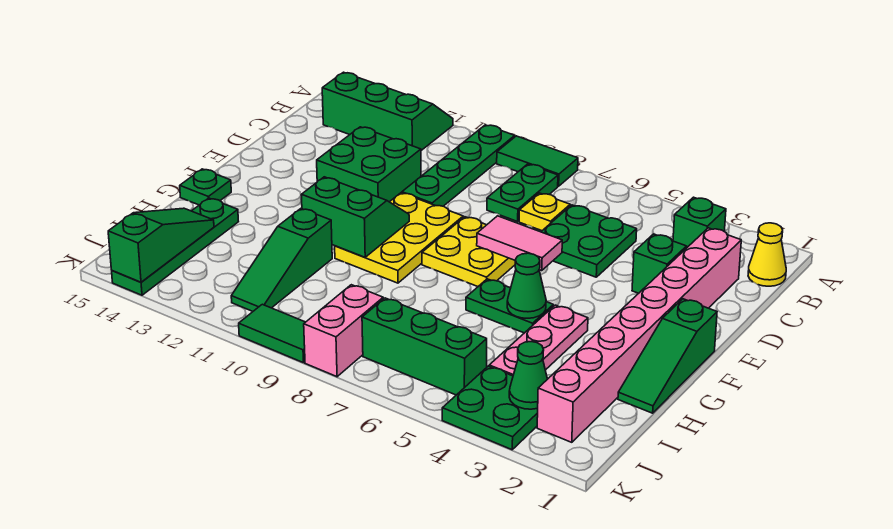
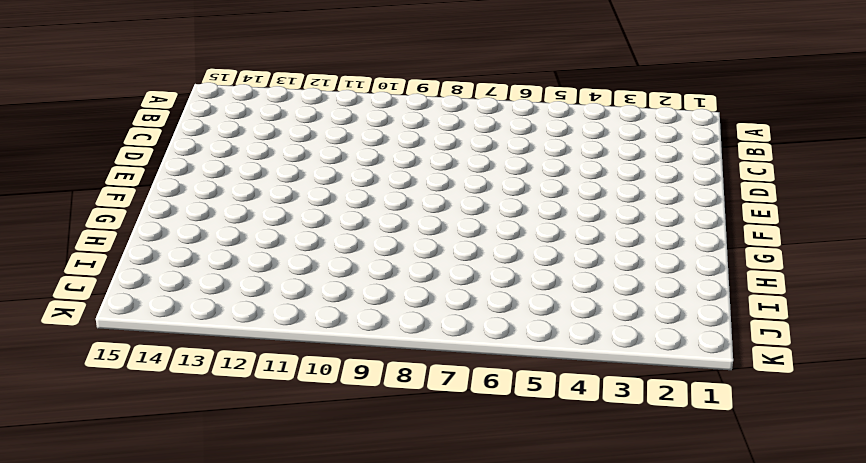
none -> green 1x2 tile [497,136,578,186]
none -> green 1x4 plate [402,125,515,206]
none -> green 2x3 slope [322,72,453,150]

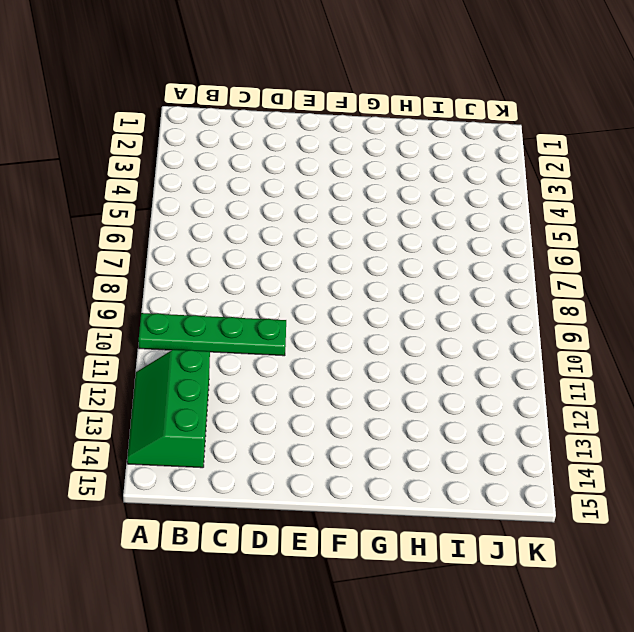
none -> green 1x2 tile [497,136,578,186]
none -> yellow 1x1 cone [748,223,786,286]
none -> green 1x1 brick [673,197,726,248]

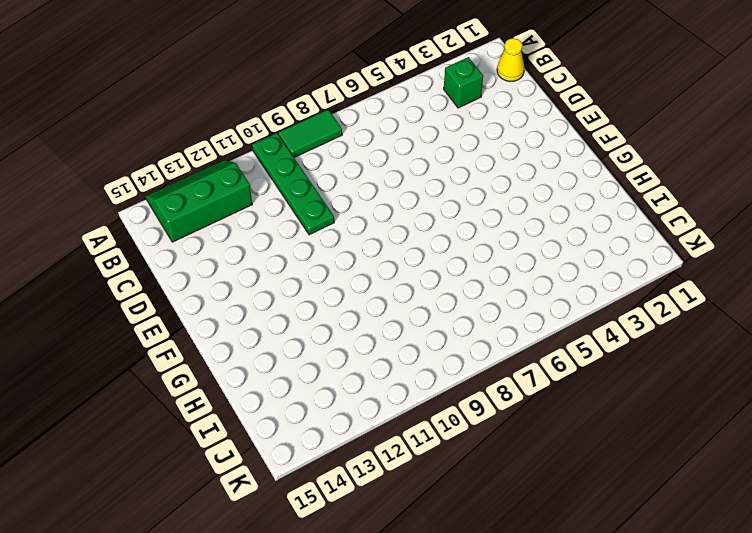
none -> green 1x2 plate [487,164,558,222]
none -> pink 1x8 brick [537,228,741,442]
none -> green 2x2 plate [541,205,637,277]

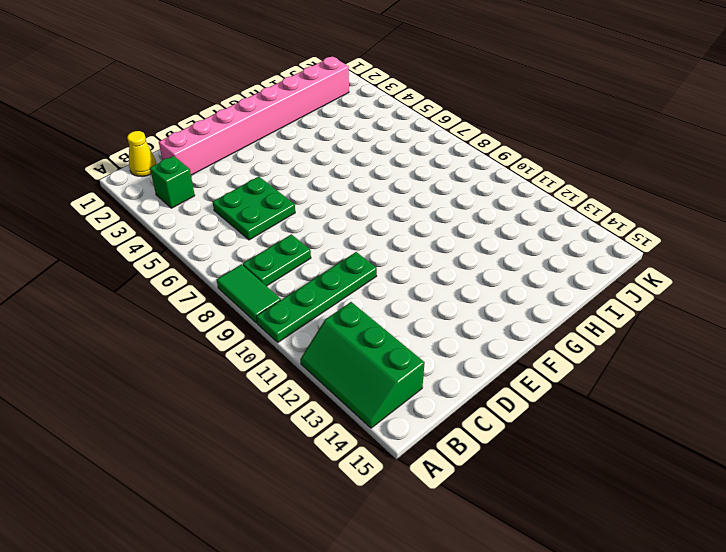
none -> yellow 1x1 plate [519,193,570,231]
none -> green 1x1 brick [632,234,687,293]
none -> green 2x2 brick [317,127,421,202]

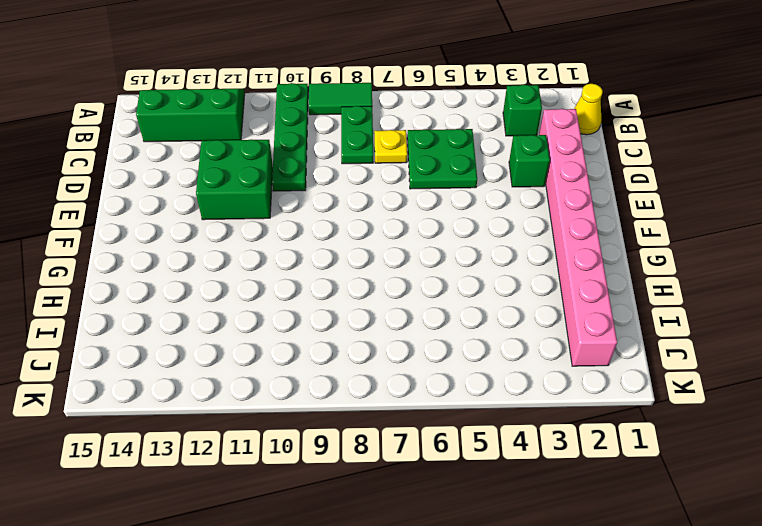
none -> yellow 2x2 plate [422,217,515,286]
none -> yellow 2x3 plate [335,193,463,283]
none -> green 1x3 slope [618,299,717,413]

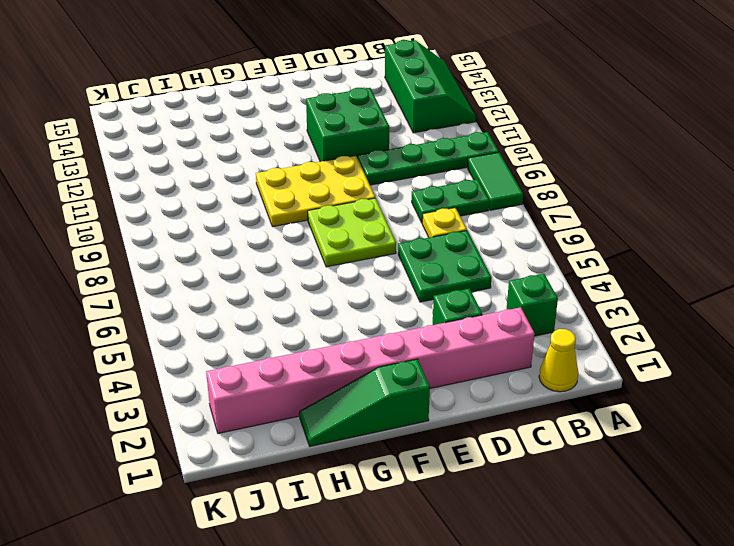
lime 2x2 plate [308,198,396,267] -> yellow 2x2 plate [422,217,515,286]
none -> pink 1x3 plate [489,305,588,376]
none -> green 1x2 plate [466,279,553,333]
none -> green 1x1 plate [180,169,231,205]

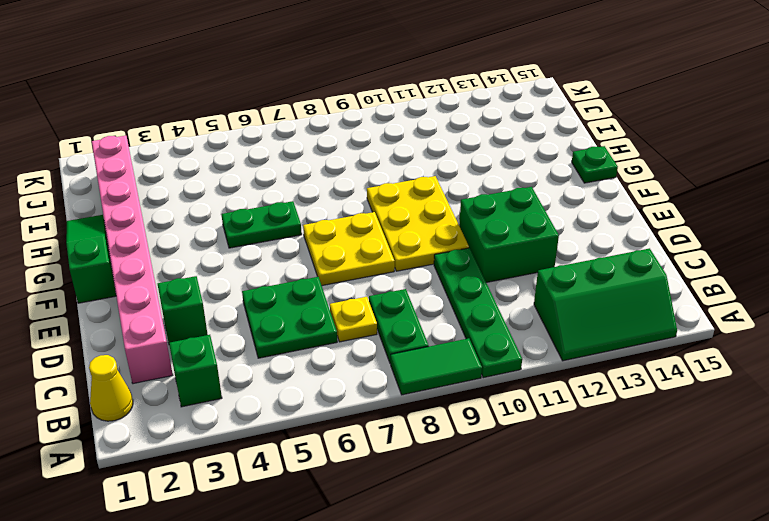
none -> pink 1x3 plate [489,305,588,376]
none -> green 1x3 slope [231,209,332,311]
none -> green 1x4 plate [112,198,239,295]

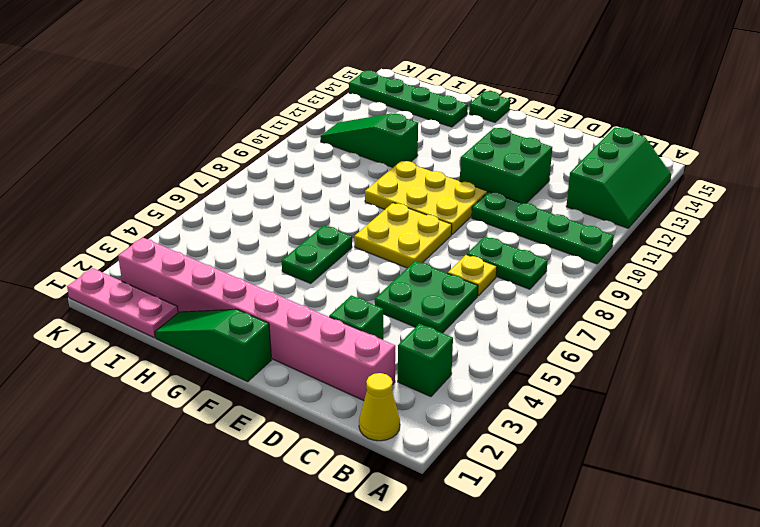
pink 1x3 plate [67,268,178,338] -> pink 1x3 plate moved to [489,305,588,376]
none -> green 1x2 tile [497,136,578,186]
none -> green 2x2 plate [442,366,538,450]
none -> green 1x3 brick [362,298,487,395]

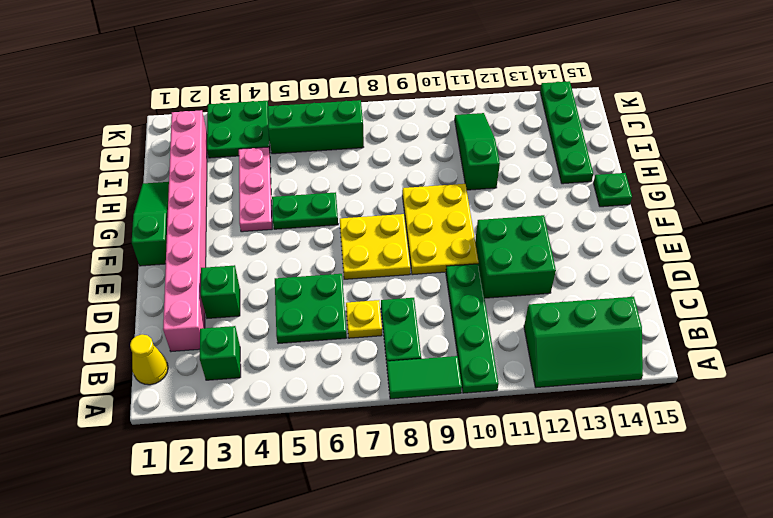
none -> pink 1x2 brick [304,285,383,377]
none -> green 1x2 tile [239,304,305,363]
none -> pink 1x2 tile [477,216,562,271]

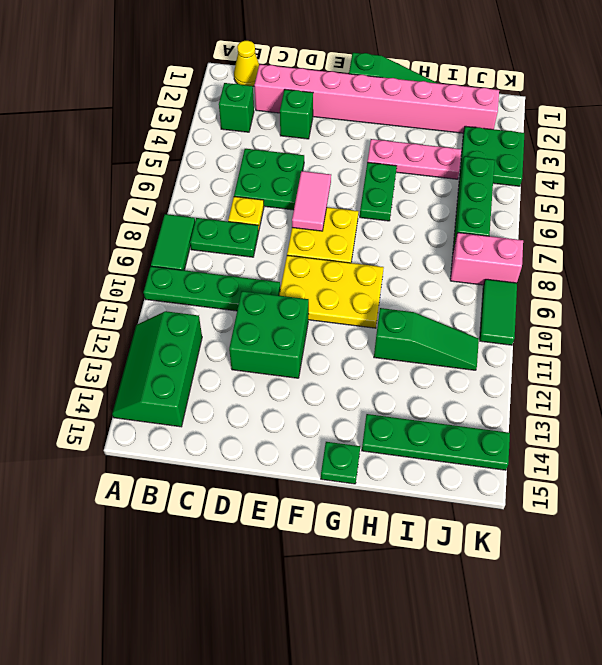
none -> green 2x2 slope [301,177,409,257]
none -> green 1x1 cone [507,253,546,318]
none -> green 1x3 slope [108,208,214,282]

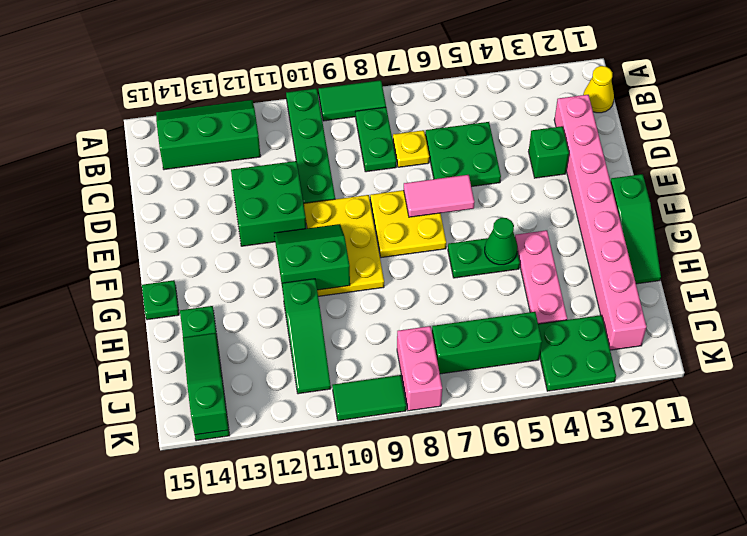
none -> green 1x1 brick [673,197,726,248]
none -> green 1x1 cone [509,342,547,409]

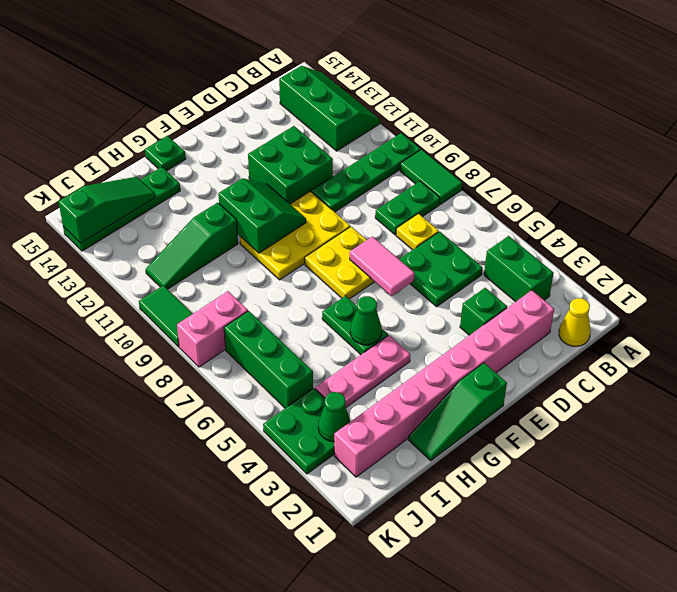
green 1x2 brick [484,236,554,302] -> green 1x1 brick [673,197,726,248]

